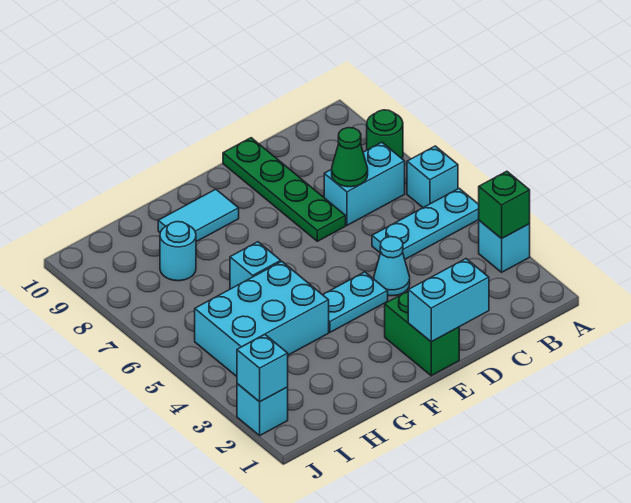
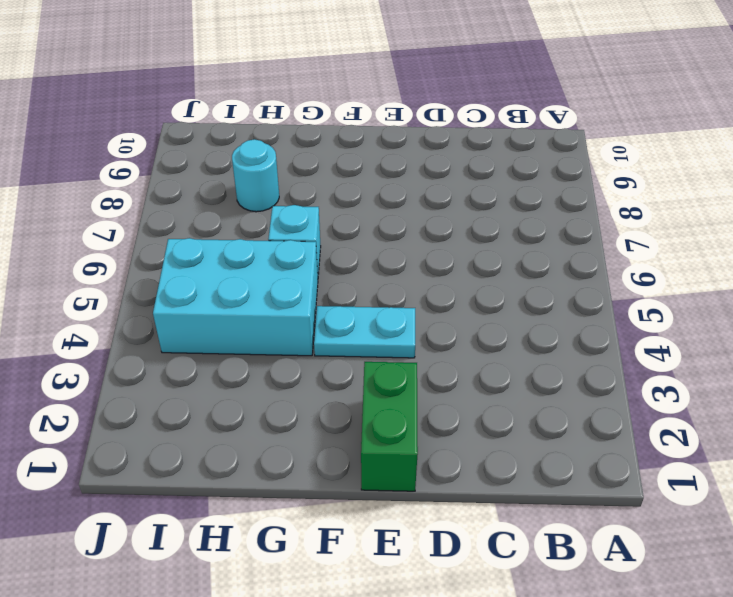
none -> cyan 1x1 brick [479,221,530,272]
none -> cyan 1x3 plate [372,189,479,259]
none -> cyan 1x1 brick [407,146,458,208]

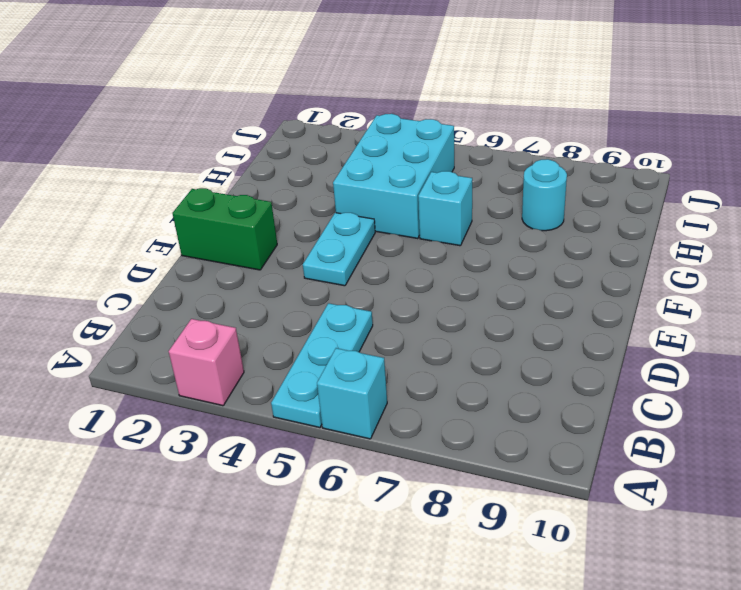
pink 1x1 brick [169,319,244,406] -> cyan 1x1 brick [479,221,530,272]
none -> green 1x1 round brick [367,110,403,159]
none -> cyan 1x2 brick [324,142,405,225]
none -> cyan 1x1 cone [374,237,410,296]

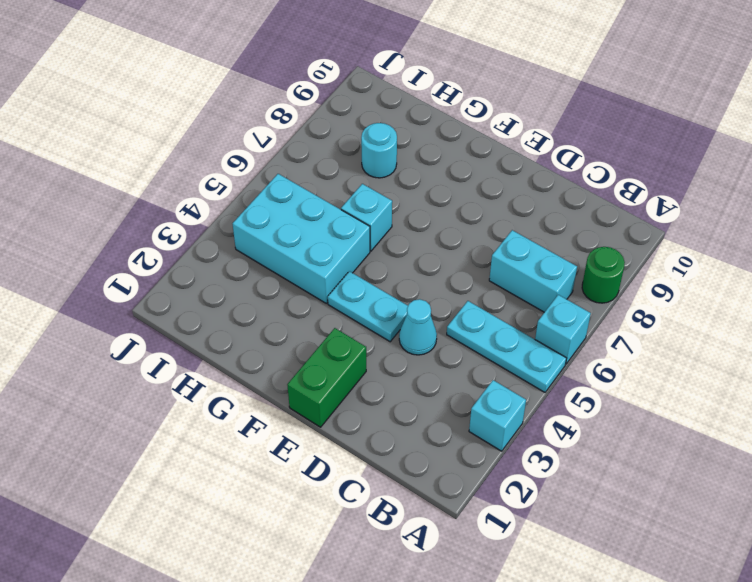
none -> green 1x4 plate [223,138,346,241]
none -> cyan 1x2 tile [158,189,239,242]
none -> cyan 1x1 brick [237,384,288,435]

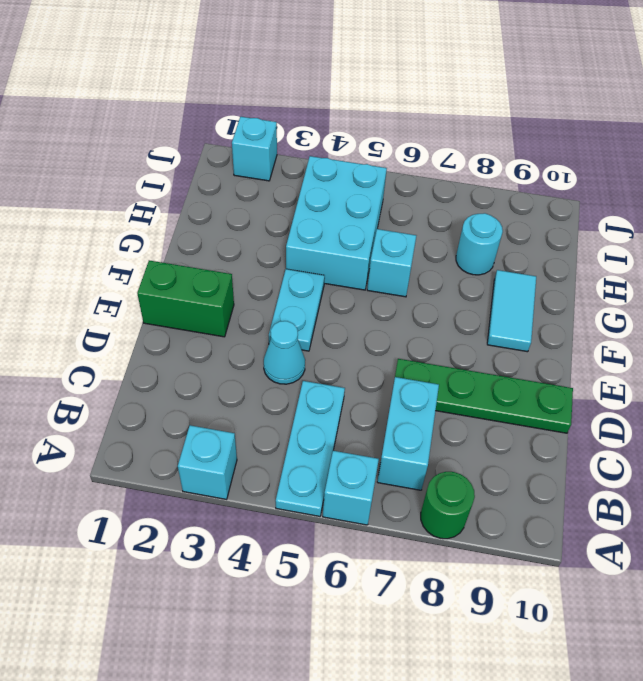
none -> green 1x1 brick [479,171,530,239]
none -> green 1x1 cone [332,128,368,187]
none -> cyan 1x2 brick [408,259,489,342]

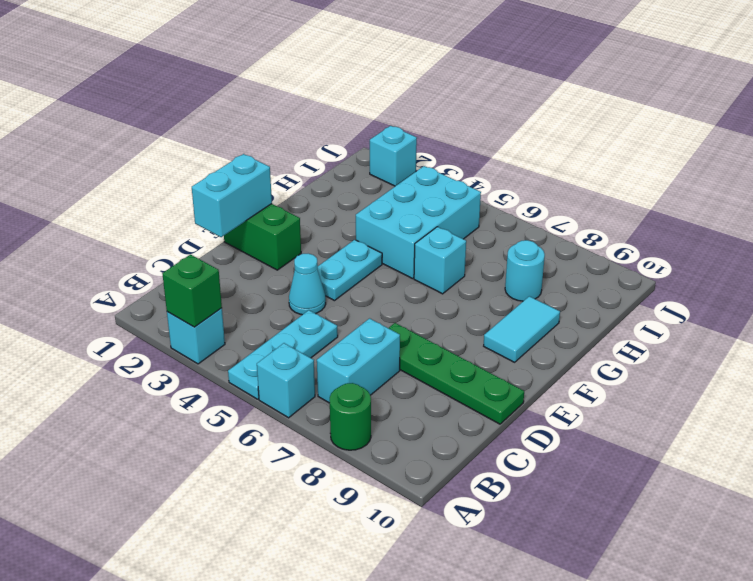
none -> green 1x1 cone [332,128,368,187]
none -> cyan 1x1 brick [237,334,288,402]

